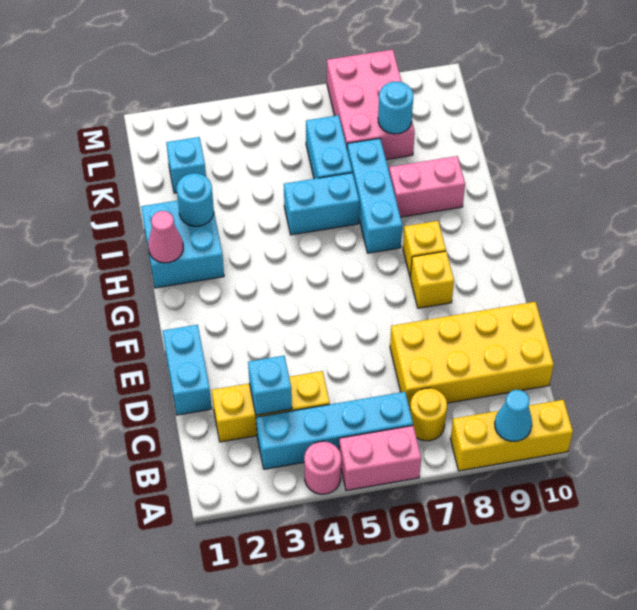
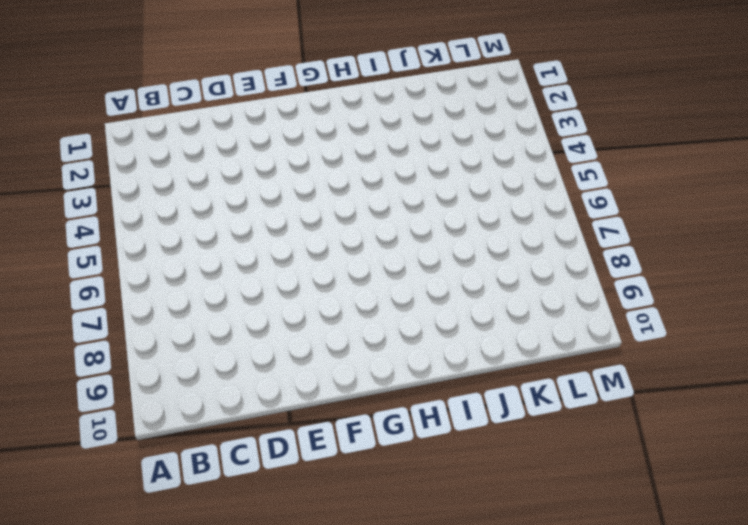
none -> pink 1x1 round brick [304,441,341,494]
none -> pink 1x2 brick [339,426,421,491]
none -> yellow 1x3 brick [450,400,573,471]

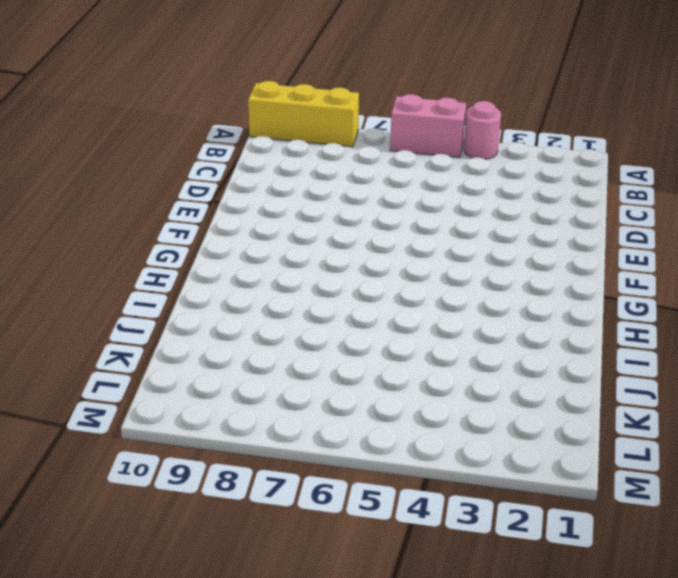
none -> cyan 1x4 brick [256,392,413,469]
none -> yellow 1x1 round brick [410,388,447,441]
none -> yellow 1x3 brick [212,371,330,442]

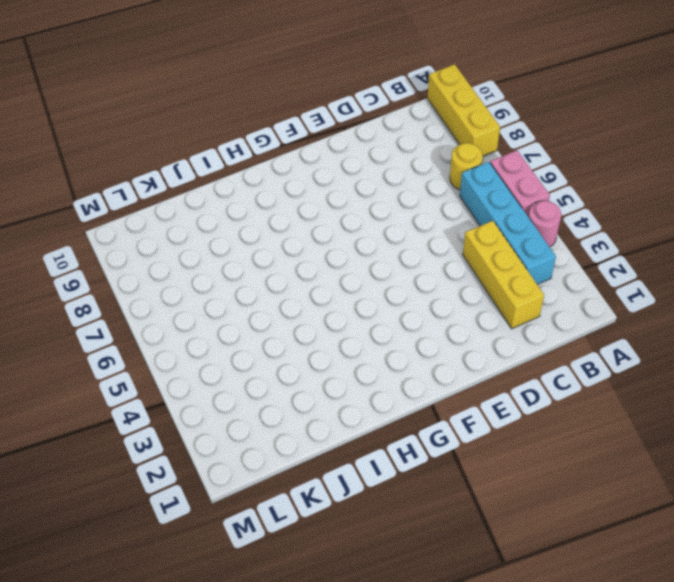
none -> yellow 2x4 brick [390,302,554,409]
none -> cyan 1x2 brick [163,325,212,415]
none -> yellow 1x1 brick [410,251,454,308]

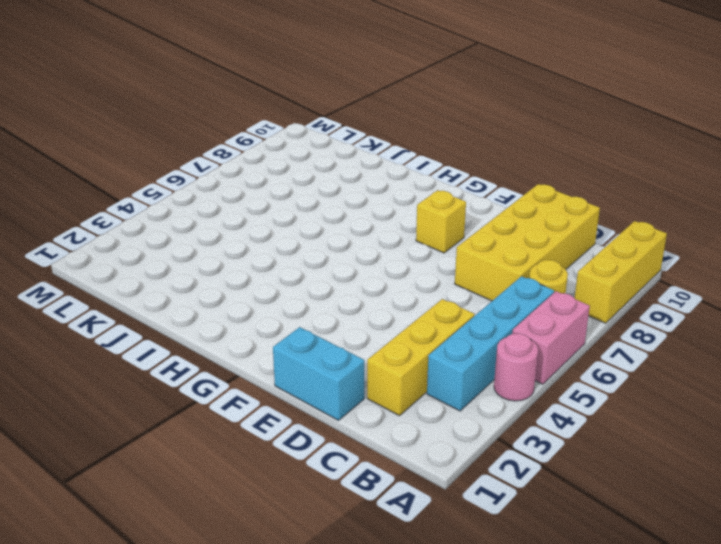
none -> yellow 1x1 brick [403,221,446,278]
none -> cyan 2x2 brick [141,201,224,288]
none -> cyan 1x3 brick [347,138,402,253]

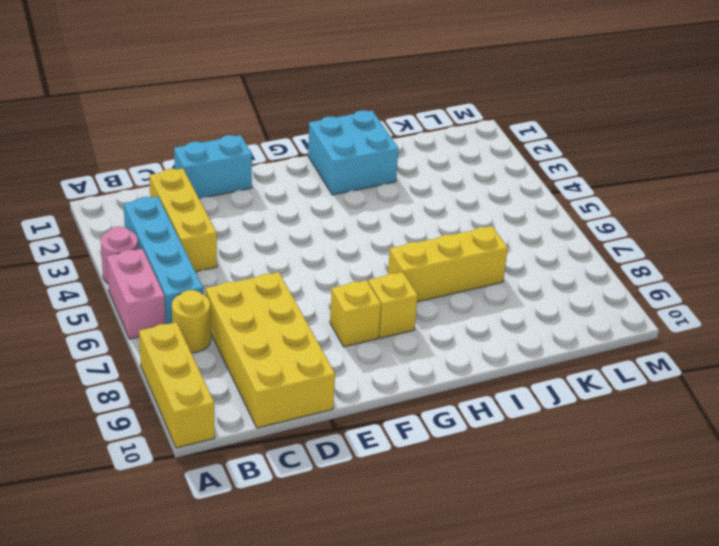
yellow 1x3 brick [388,226,508,302] -> cyan 1x3 brick [347,138,402,253]
none -> cyan 1x2 brick [284,173,359,235]
none -> pink 1x2 brick [389,156,465,217]
none -> cyan 1x2 brick [306,115,352,179]

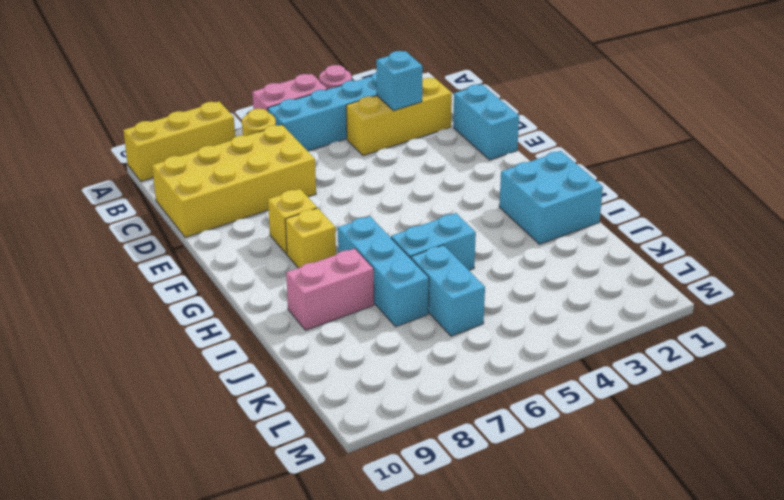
none -> cyan 1x1 brick [166,137,206,193]
none -> pink 2x3 brick [327,50,415,160]
none -> cyan 1x1 cone [495,390,532,441]

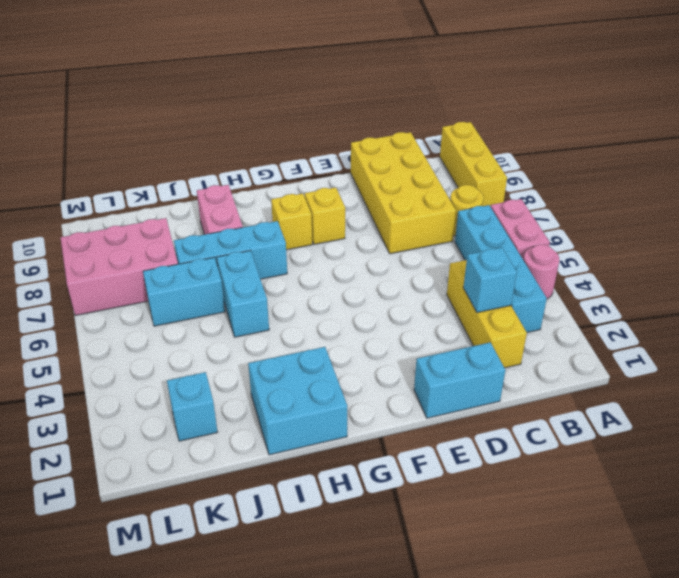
none -> cyan 1x1 cone [495,390,532,441]
none -> pink 1x1 cone [148,211,183,263]
none -> cyan 1x1 round brick [177,173,214,226]

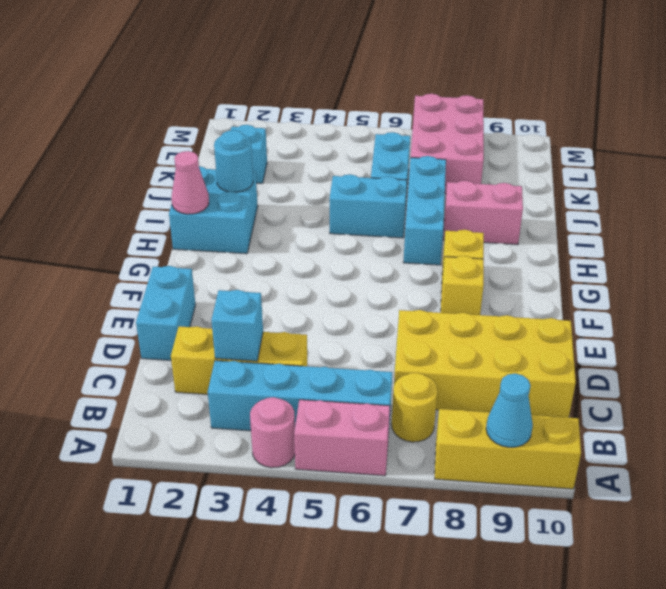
none -> cyan 1x1 round brick [378,82,413,134]

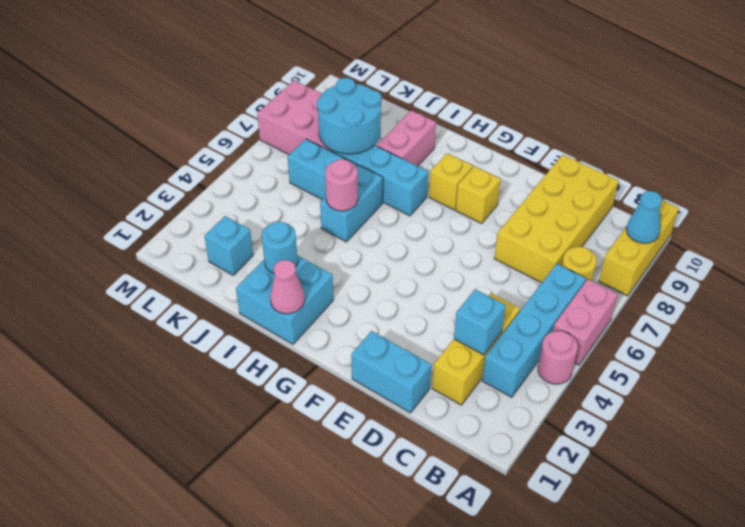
pink 1x1 round brick [325,159,358,211] -> none
cyan 2x2 round brick [317,78,382,154] -> cyan 1x1 round brick [378,82,413,134]

